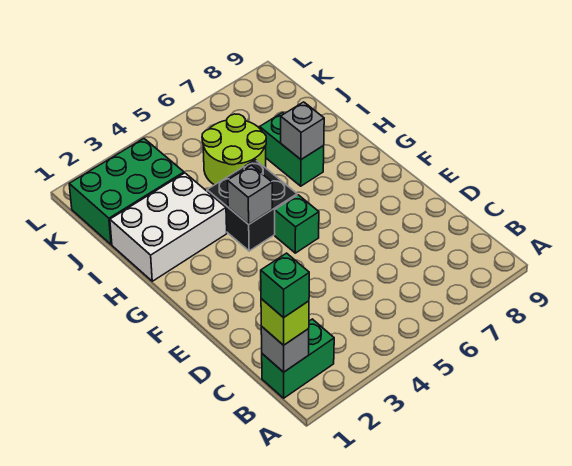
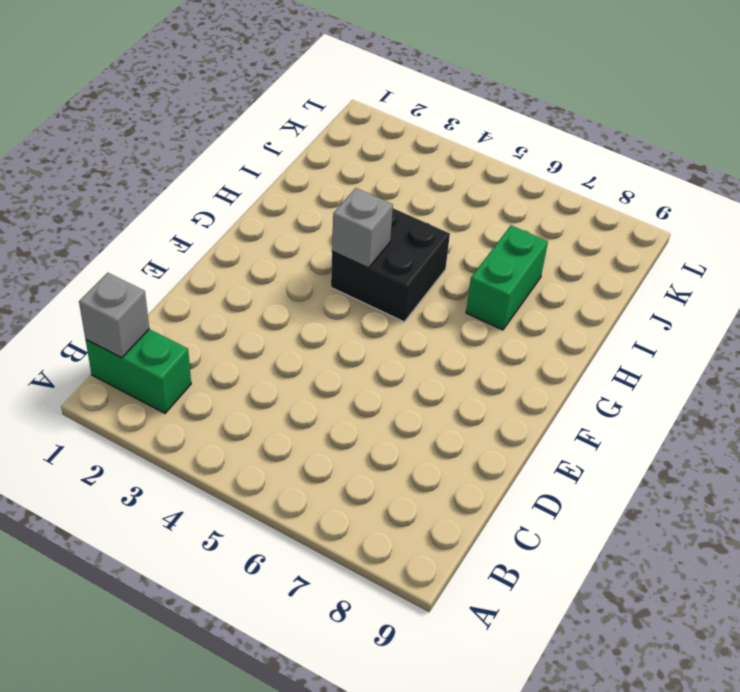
none -> green 1x1 brick [275,195,319,253]
none -> white 2x3 brick [110,173,227,281]
none -> lime 2x2 round brick [202,114,266,185]

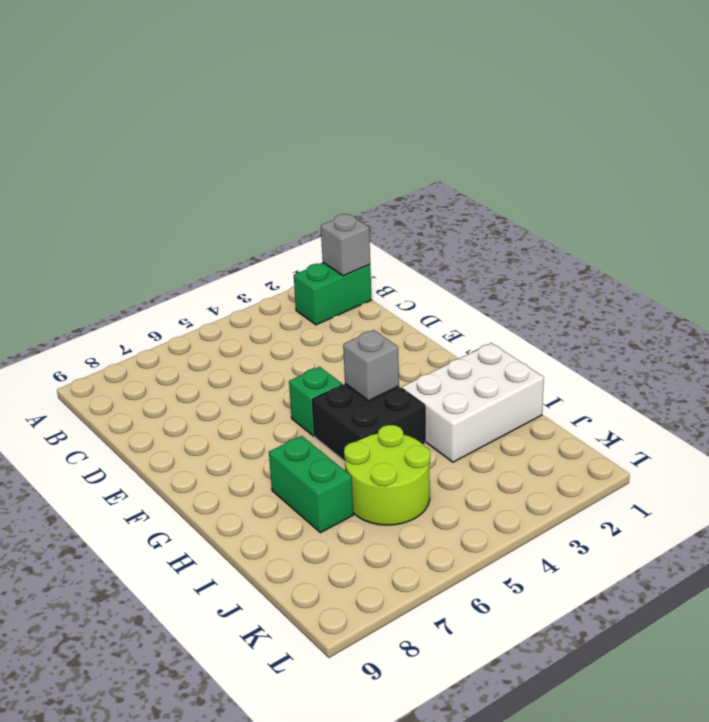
none -> green 2x3 brick [69,139,184,244]
none -> grey 1x1 brick [281,102,324,159]
none -> lime 1x1 brick [261,299,309,345]

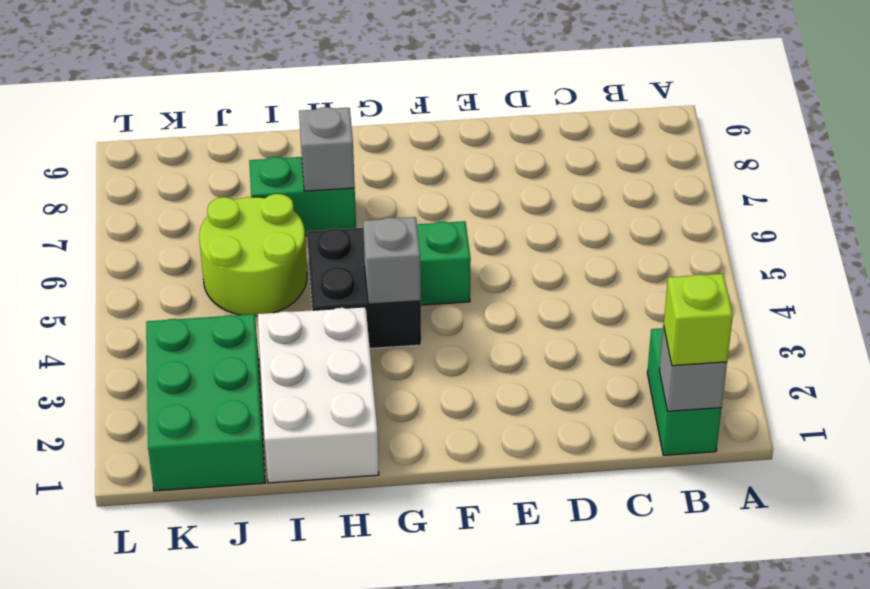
none -> green 1x1 brick [261,253,309,318]

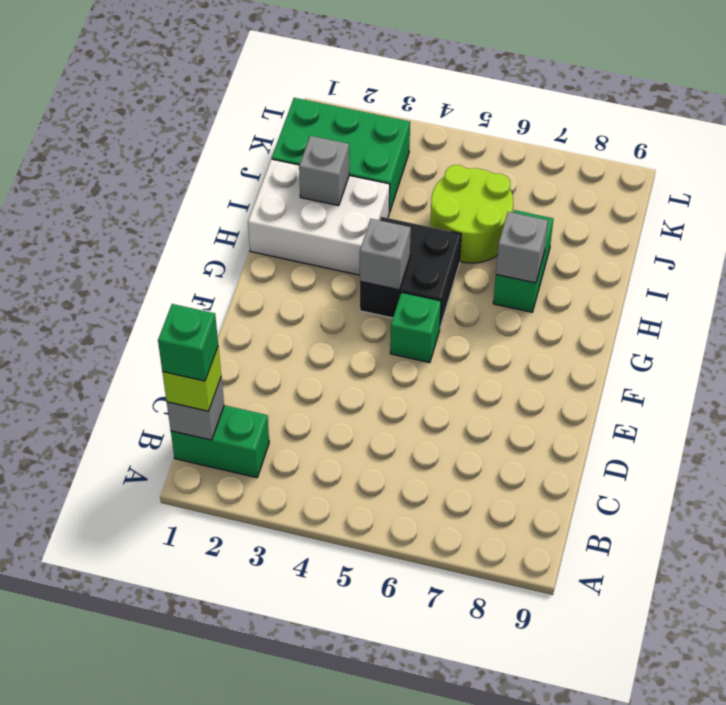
grey 1x1 brick [299,136,349,206] -> none

